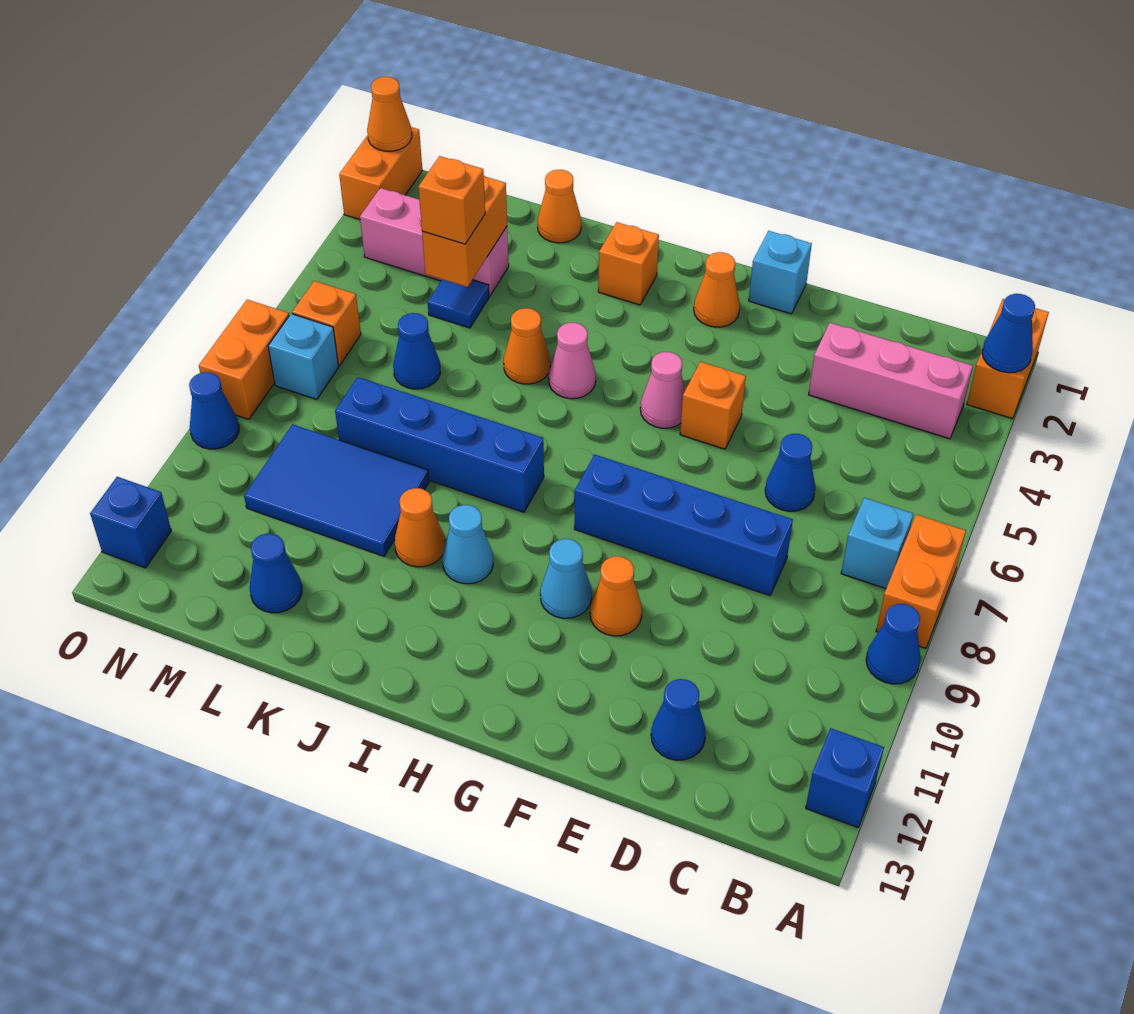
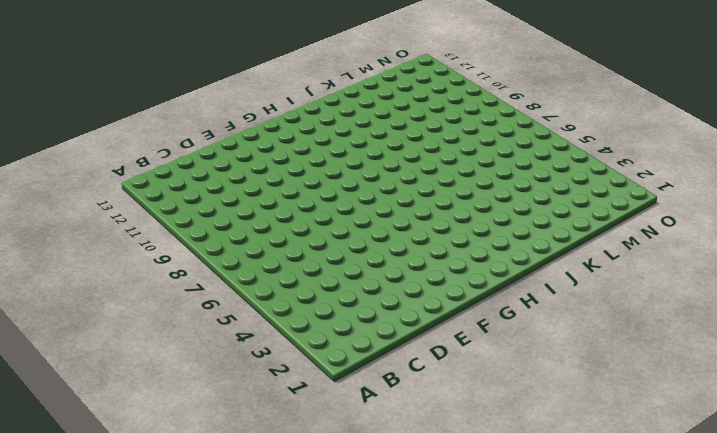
none -> orange 1x2 brick [967,299,1049,419]
none -> orange 1x2 brick [876,514,966,648]
none -> blue 1x1 cone [866,604,920,684]
none -> blue 1x1 brick [806,728,884,827]

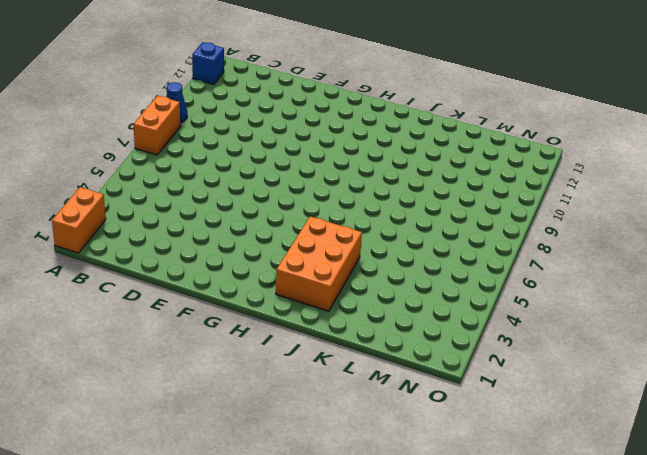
orange 2x3 brick [276,216,362,311] -> orange 1x1 brick [598,222,659,305]
none -> pink 1x3 brick [809,323,973,439]
none -> cyan 1x1 brick [841,498,913,588]
none -> blue 1x1 cone [765,434,815,511]
none -> blue 1x4 brick [574,455,793,596]

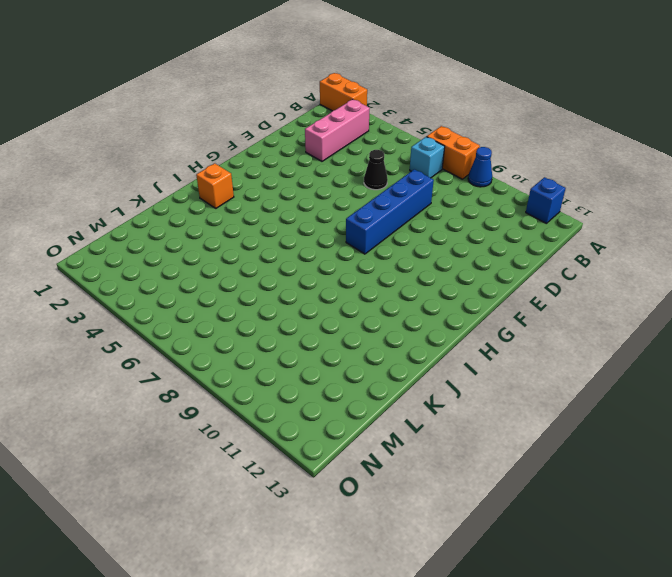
black 1x1 cone [364,150,388,190] -> blue 1x1 cone [765,434,815,511]
none -> blue 1x1 cone [651,679,706,760]
none -> cyan 1x1 brick [749,231,812,314]
none -> orange 1x1 brick [680,362,746,449]
none -> orange 1x1 cone [590,556,642,636]

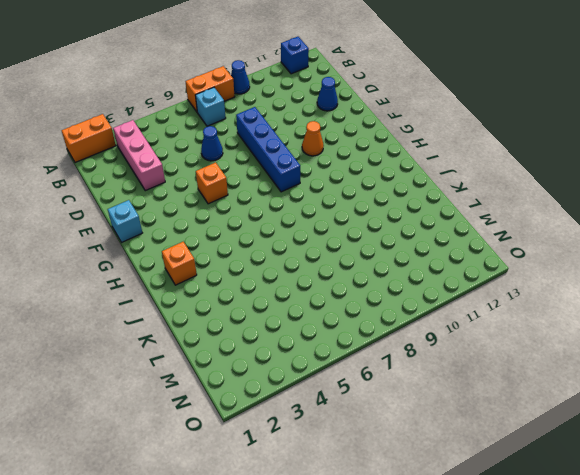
none -> orange 1x1 cone [694,252,740,327]
none -> pink 1x1 cone [640,352,685,428]
none -> cyan 1x1 cone [540,539,592,618]
none -> pink 1x1 cone [549,323,596,399]

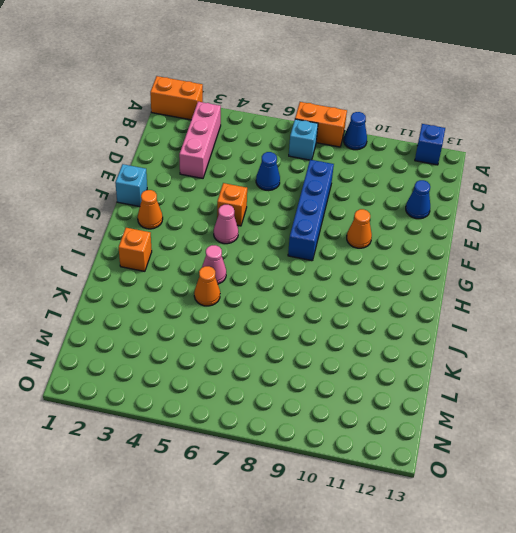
none -> cyan 1x1 cone [540,539,592,618]
none -> blue 1x4 brick [335,377,544,512]
none -> cyan 1x1 cone [443,505,493,584]
none -> orange 1x1 cone [395,488,445,567]

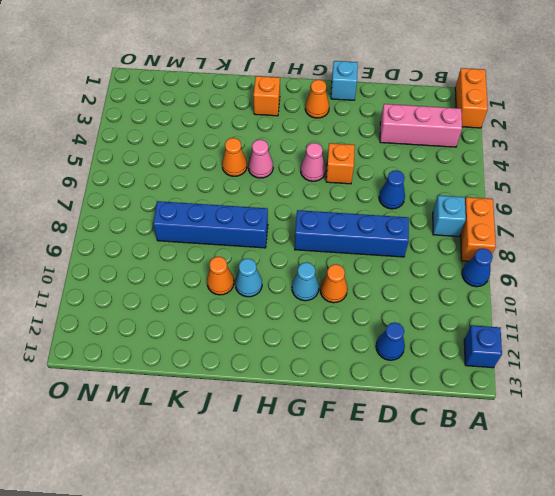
none -> orange 1x1 cone [538,170,581,243]
none -> blue 2x3 tile [244,424,429,556]
none -> pink 1x3 brick [360,188,509,296]
none -> blue 1x1 tile [428,279,489,328]

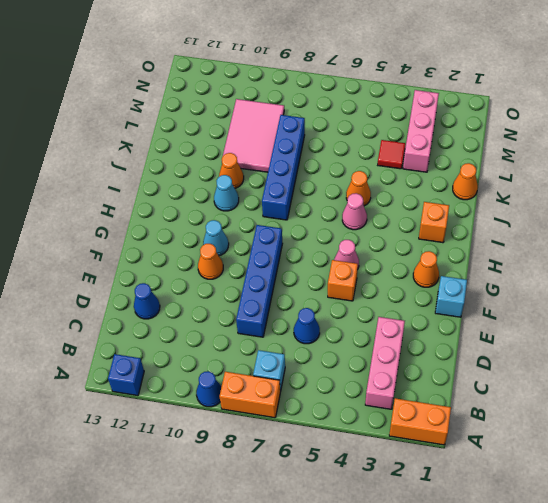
pink 2x3 tile [223,99,284,172] -> blue 2x3 tile [244,424,429,556]
red 1x1 tile [378,140,405,169] -> blue 1x1 tile [428,279,489,328]
none -> blue 1x1 cone [393,313,440,389]
none -> blue 1x1 cone [250,534,302,613]
none -> orange 1x1 brick [292,281,361,366]
none -> cyan 1x1 brick [268,314,339,400]

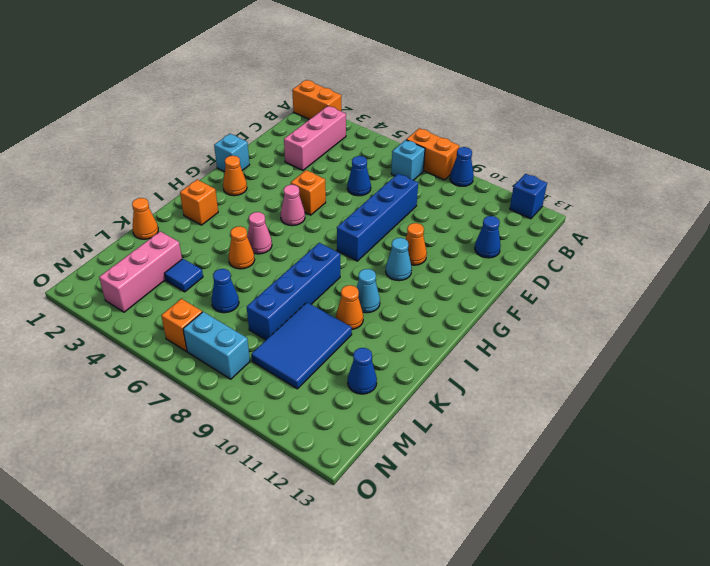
cyan 1x2 brick [183,312,250,379] -> cyan 1x1 brick [268,314,339,400]
none -> orange 1x2 brick [339,127,422,219]
none -> orange 1x2 brick [199,300,289,419]
none -> blue 1x1 cone [189,372,239,449]
none -> blue 1x1 brick [90,477,171,568]

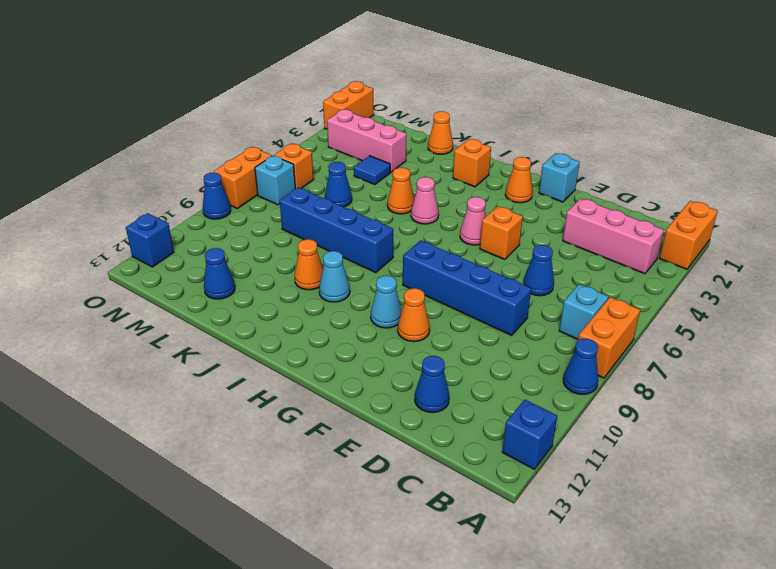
none -> blue 2x3 tile [244,424,429,556]
none -> blue 1x1 cone [982,294,1035,373]
none -> orange 1x2 brick [422,176,507,287]
none -> orange 1x1 cone [367,77,412,151]

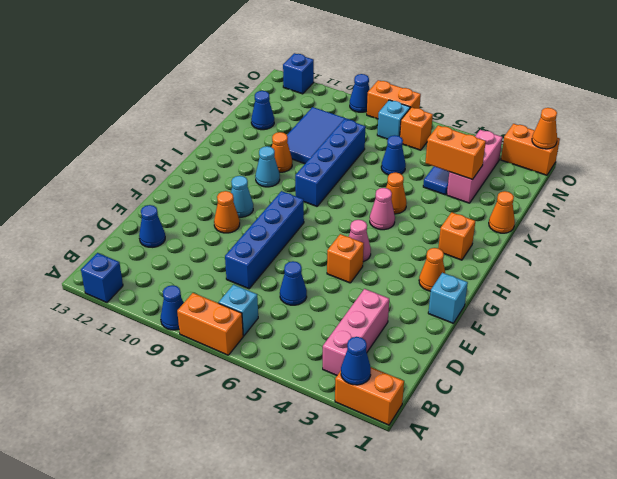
none -> orange 1x1 brick [418,156,485,244]

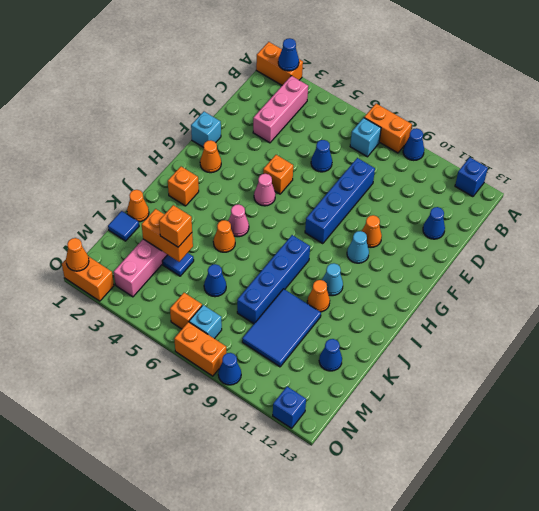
blue 1x1 tile [108,211,139,241] -> none

